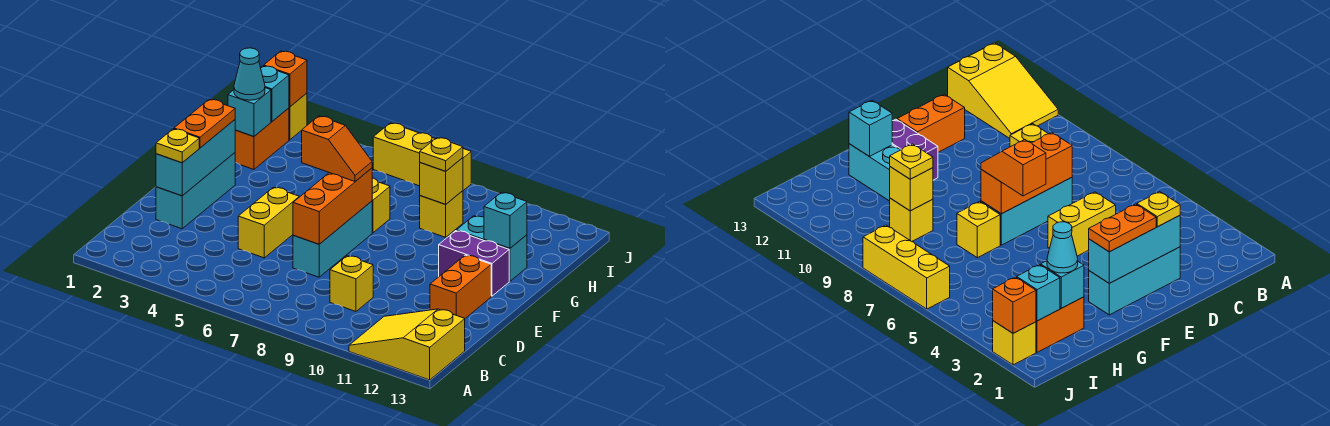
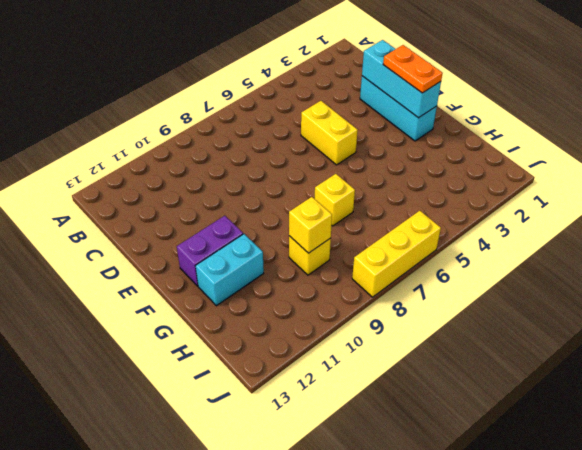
none -> yellow 2x3 slope [349,309,465,380]
none -> yellow 1x1 brick [330,256,373,311]
none -> cyan 1x3 brick [293,201,372,277]

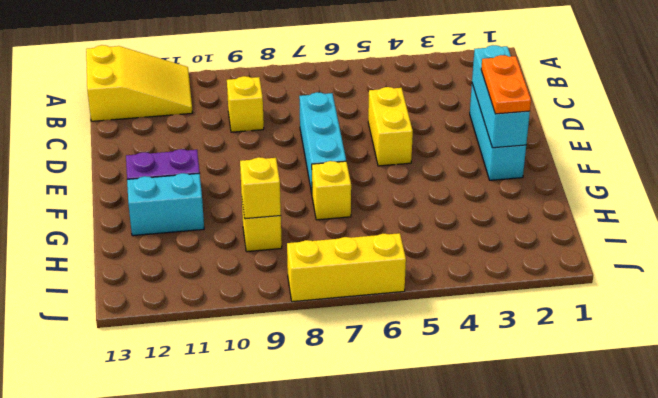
none -> orange 1x2 brick [430,255,491,319]
none -> orange 1x2 brick [235,108,289,169]
none -> yellow 1x1 brick [289,93,307,140]

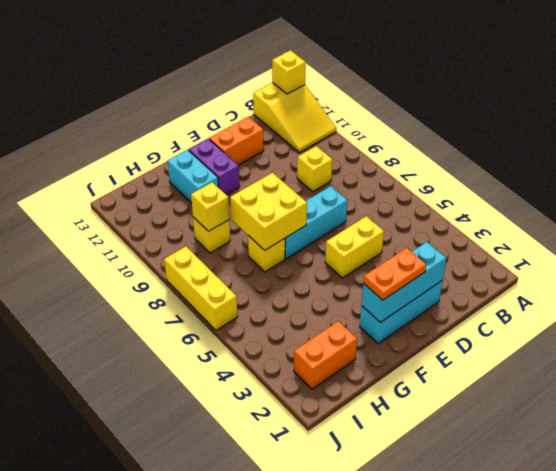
yellow 1x1 brick [272,50,306,94] -> yellow 1x1 brick moved to [289,93,307,140]
yellow 2x2 brick [230,173,307,250] -> orange 1x3 brick [293,168,372,244]
none -> cyan 1x1 brick [484,193,527,248]
none -> cyan 1x1 brick [228,88,271,137]
none -> cyan 1x1 brick [261,66,289,122]

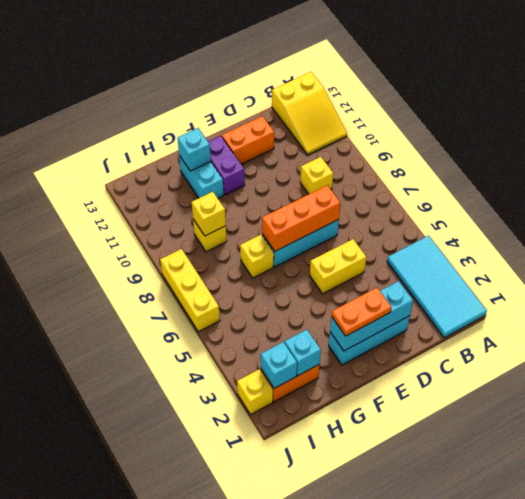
cyan 2x4 tile [387,236,487,338] -> none
none -> orange 1x1 brick [264,51,307,107]
none -> yellow 1x1 plate [156,129,199,163]
none -> orange 1x2 slope [302,116,372,181]

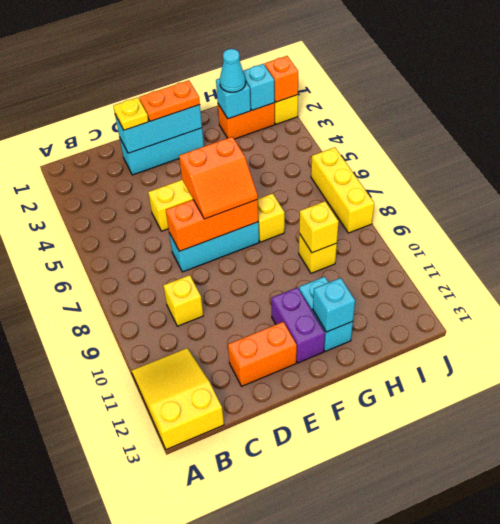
orange 2x2 slope [179,137,258,219] -> orange 1x2 slope [302,116,372,181]
none -> yellow 1x1 plate [420,138,463,171]

